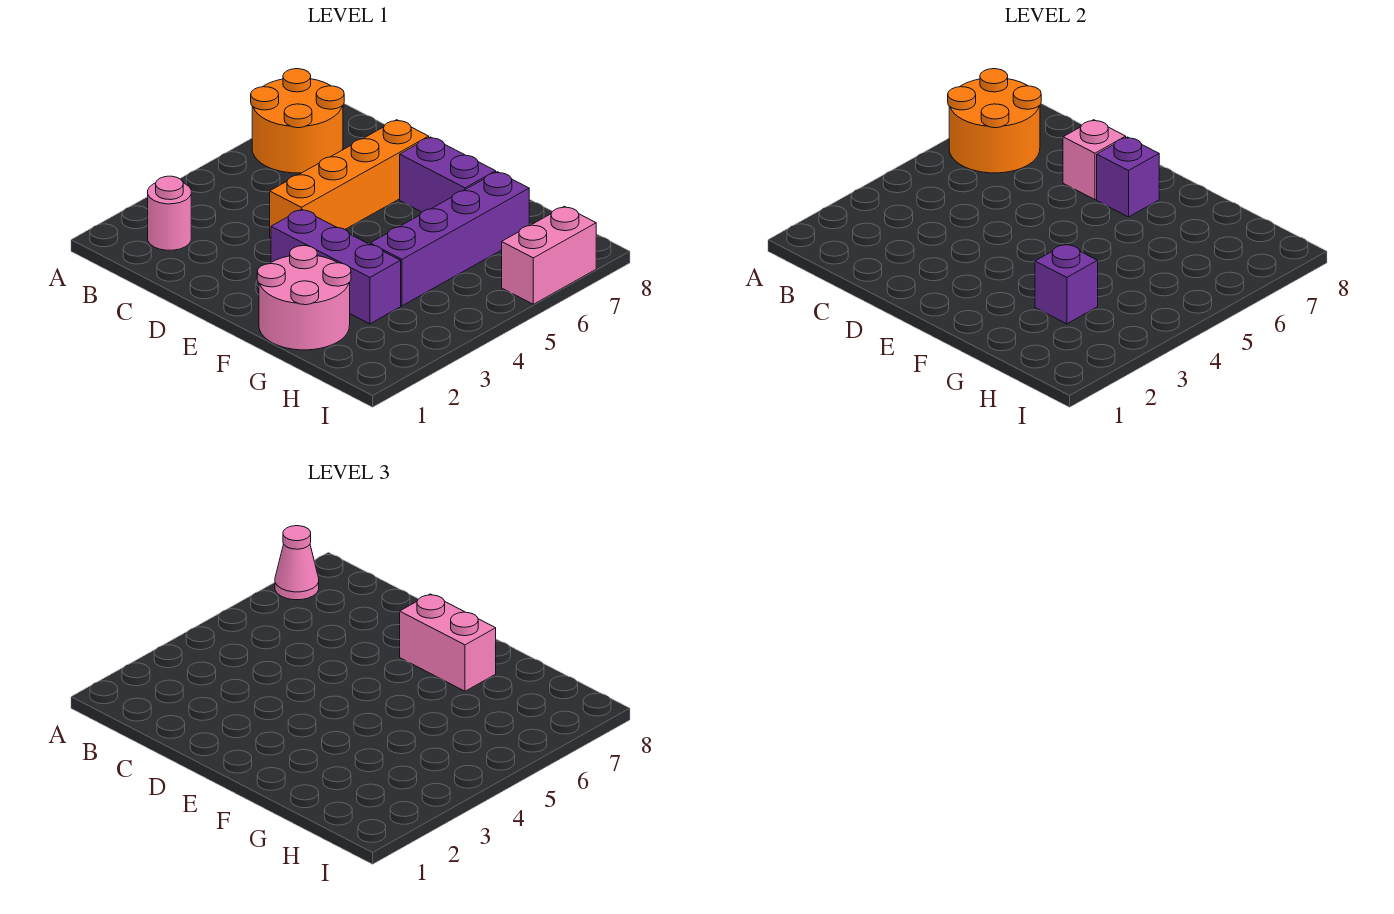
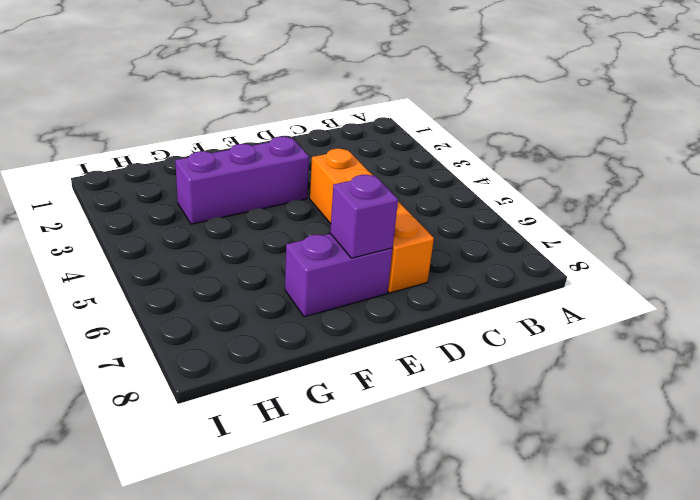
none -> orange 2x2 round brick [251,69,344,173]
none -> pink 1x1 round brick [148,176,191,250]
none -> pink 2x2 round brick [257,246,351,350]

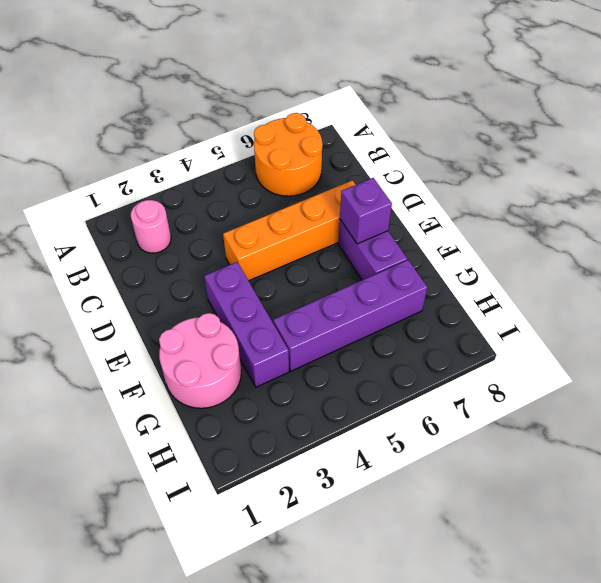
none -> pink 1x2 brick [502,206,596,304]
none -> orange 2x2 round brick [948,69,1041,173]
none -> pink 1x1 brick [1063,120,1126,200]

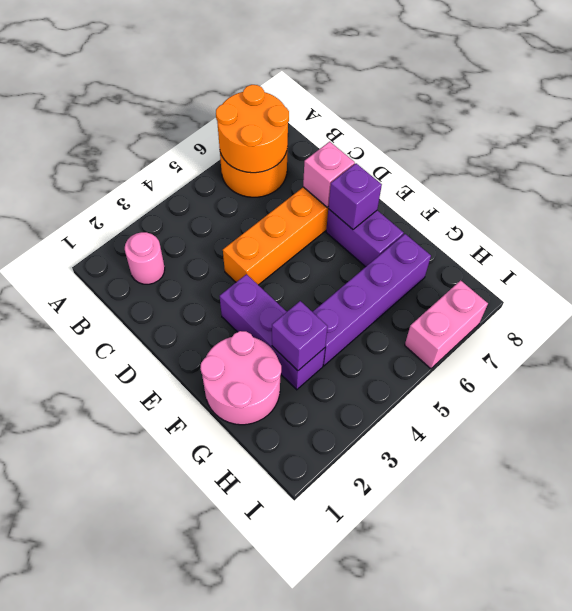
none -> pink 1x1 cone [275,526,319,600]
none -> pink 1x2 brick [400,594,496,691]

